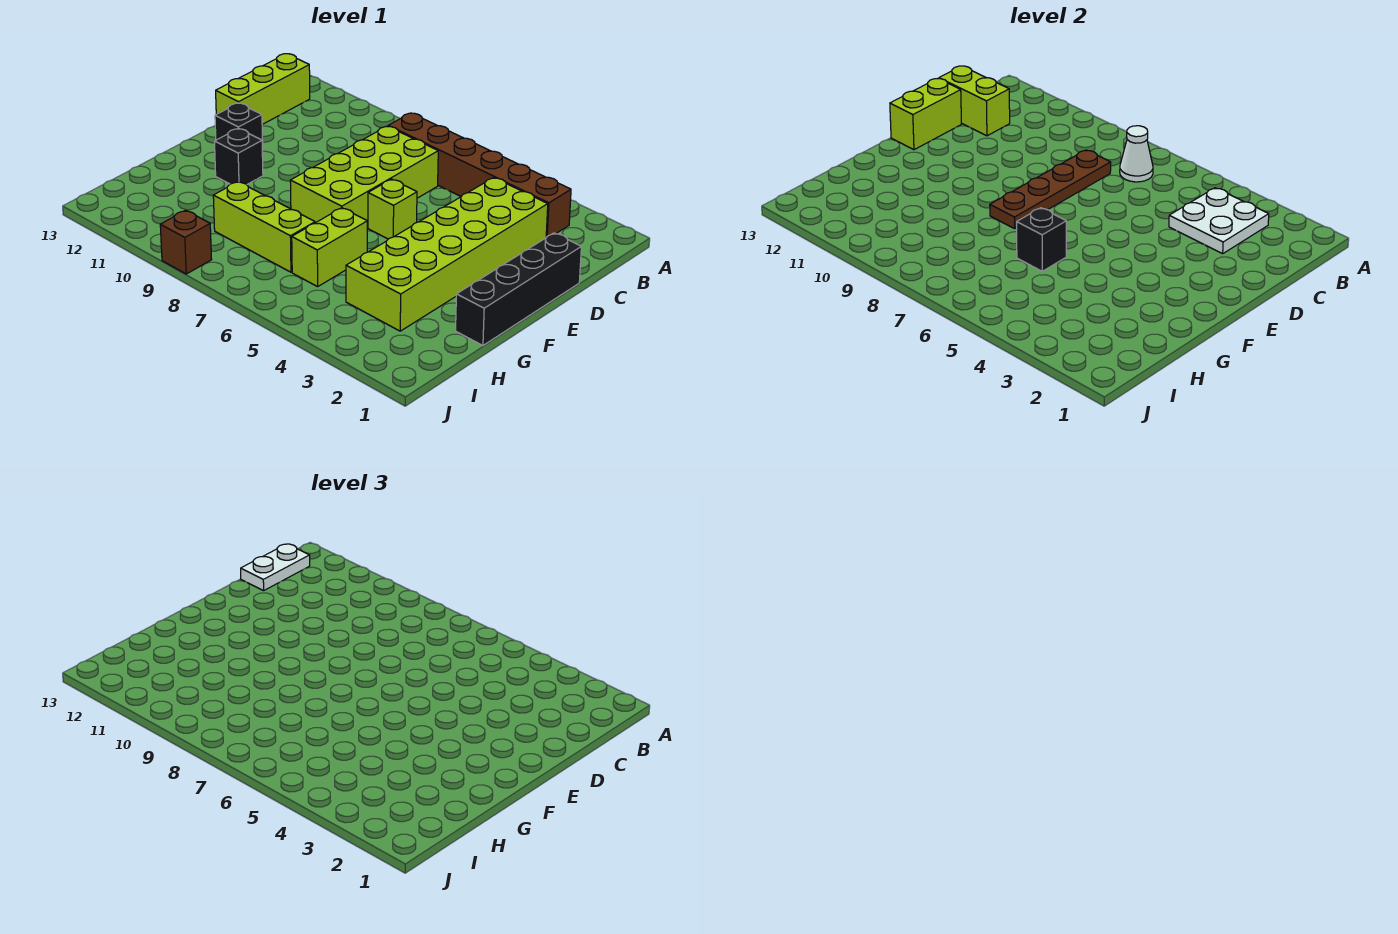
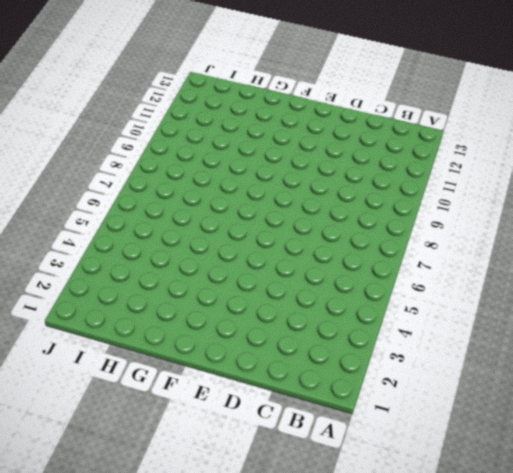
none -> brown 1x6 brick [388,113,571,237]
none -> lime 1x3 brick [216,54,310,124]
none -> lime 2x6 brick [346,178,548,331]

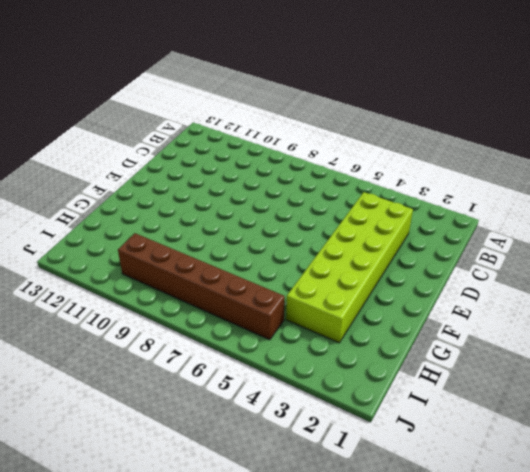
brown 1x6 brick [118,233,285,340] -> brown 1x6 brick moved to [388,113,571,237]
none -> lime 1x3 brick [216,54,310,124]
none -> lime 2x4 brick [290,126,438,228]
none -> black 1x4 brick [456,233,581,346]

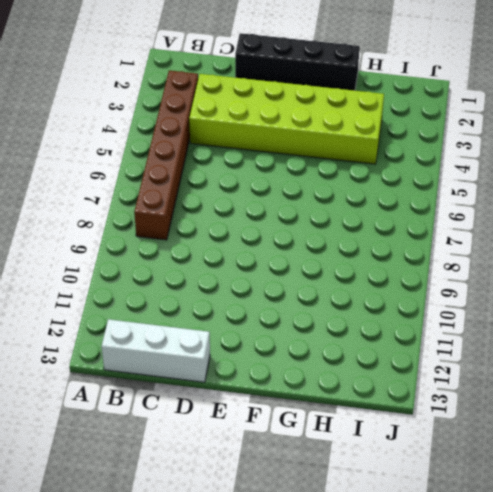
white 1x3 brick [102,319,210,382] -> lime 1x3 brick [216,54,310,124]
none -> lime 2x4 brick [290,126,438,228]
none -> lime 1x1 brick [368,179,417,239]
none -> black 1x1 brick [215,103,263,150]

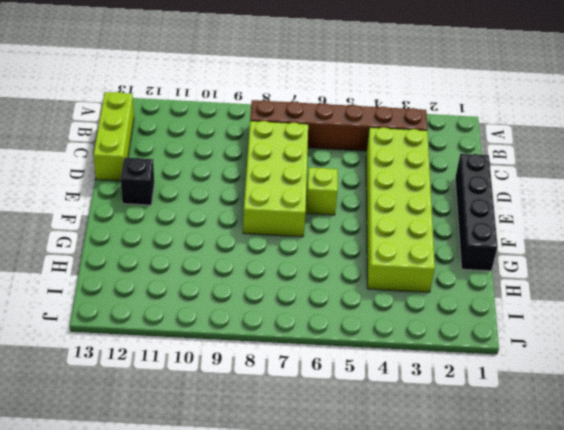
none -> black 1x1 brick [215,128,263,185]
none -> lime 1x2 brick [292,208,367,287]
none -> lime 1x3 brick [213,182,315,272]

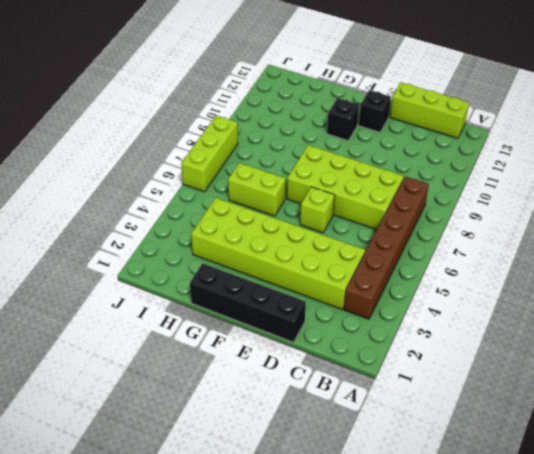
lime 1x3 brick [181,115,238,192] -> lime 1x3 brick moved to [213,182,315,272]
none -> brown 1x1 brick [160,210,212,274]
none -> white 2x2 plate [1169,188,1269,254]
none -> white 1x1 cone [1120,126,1153,182]

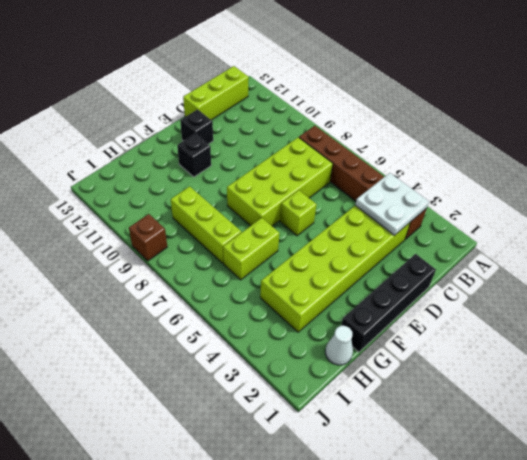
white 1x1 cone [325,326,353,365] -> white 1x1 cone moved to [1120,126,1153,182]
none -> brown 1x4 plate [990,150,1111,229]
none -> lime 1x2 brick [939,66,1010,136]
none -> lime 1x2 brick [890,79,961,150]

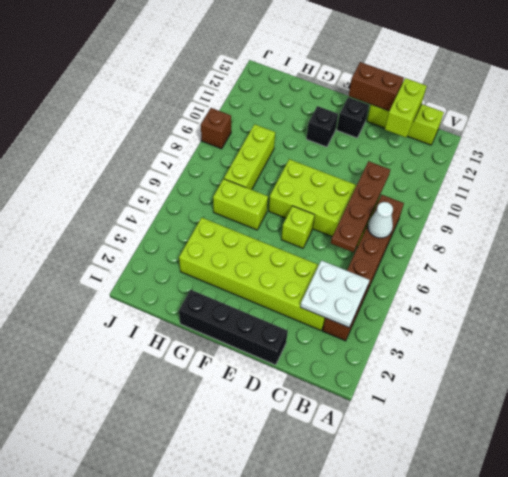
brown 1x4 plate [331,161,390,252] -> brown 1x4 plate turned to [990,150,1111,229]
brown 1x2 brick [349,62,404,111] -> lime 1x2 brick [890,79,961,150]
none -> black 1x1 brick [1017,208,1066,271]
none -> white 1x2 plate [241,544,310,591]

